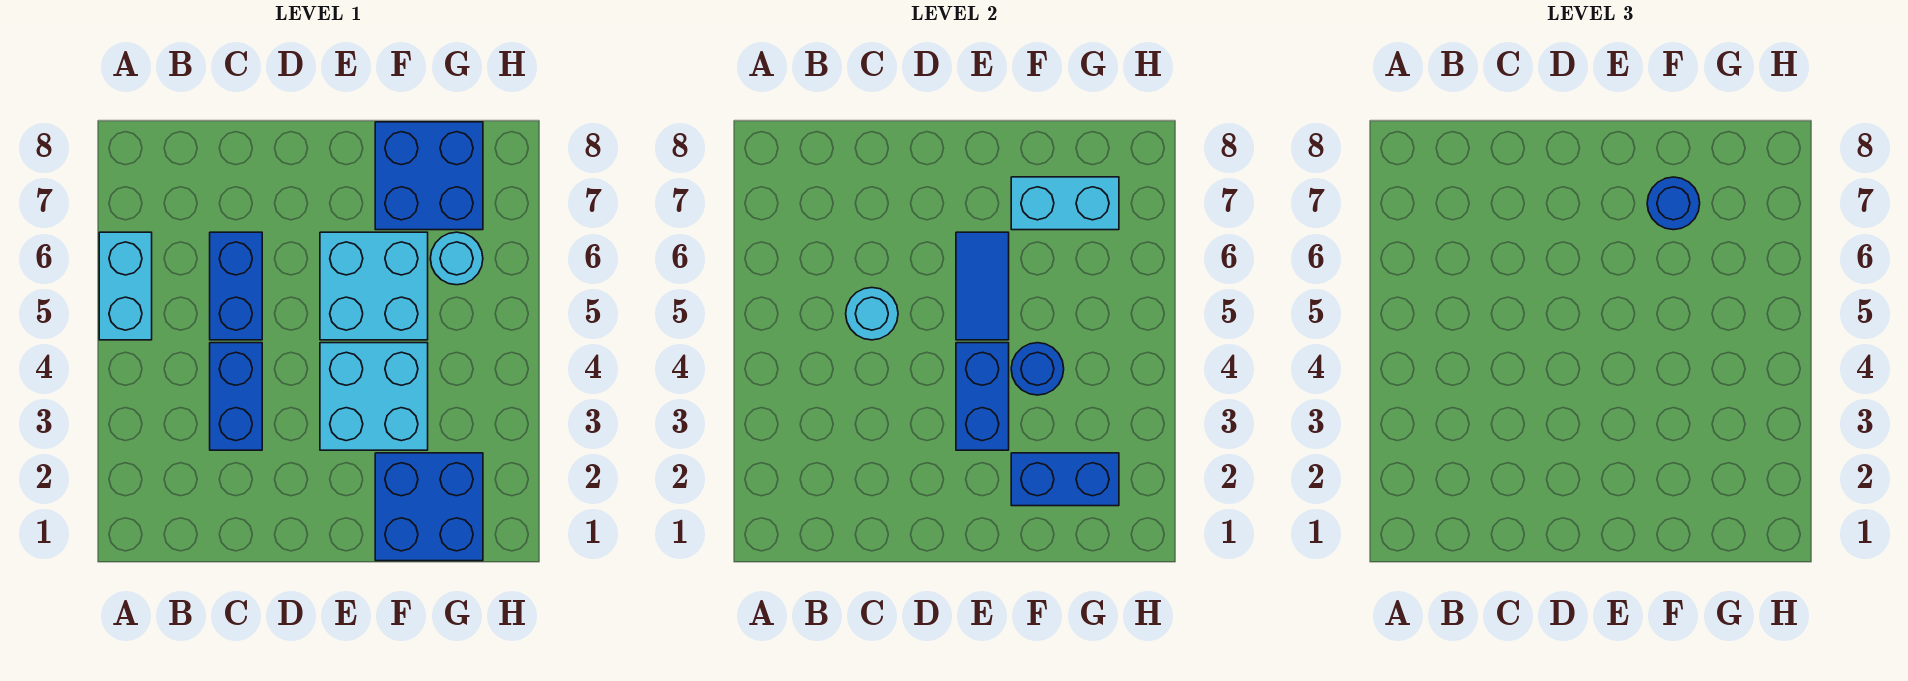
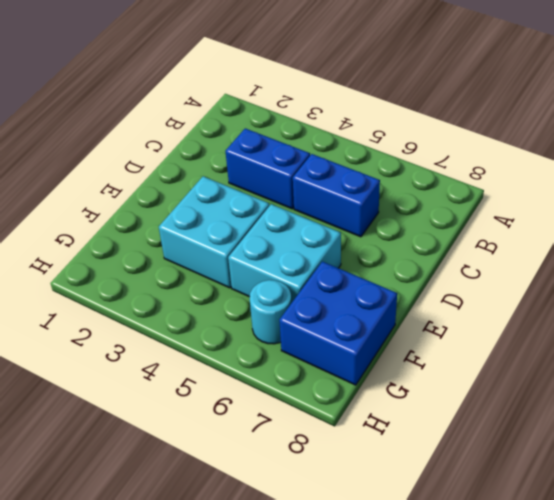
none -> cyan 1x2 brick [99,232,152,340]
none -> blue 2x2 brick [375,453,483,561]
none -> cyan 1x1 round brick [846,288,898,340]

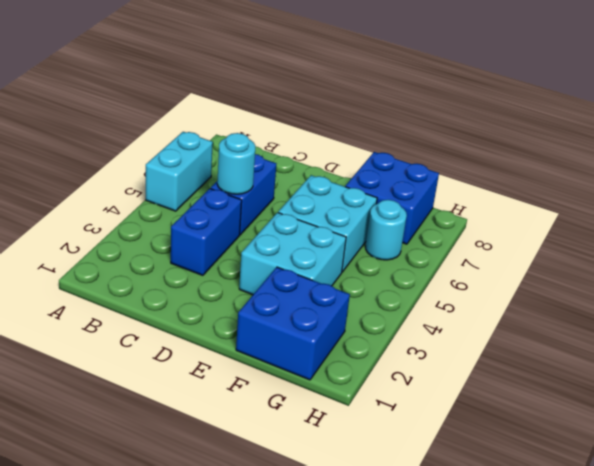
none -> blue 1x2 brick [956,343,1009,450]
none -> blue 1x2 tile [956,232,1009,340]
none -> blue 1x2 brick [1011,453,1119,506]

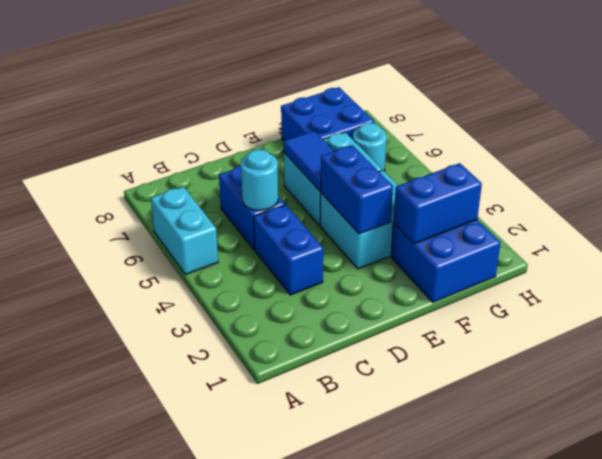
none -> blue 1x1 round brick [1011,343,1064,395]
none -> cyan 1x2 brick [1011,177,1119,230]
none -> blue 1x1 round brick [1647,177,1700,230]

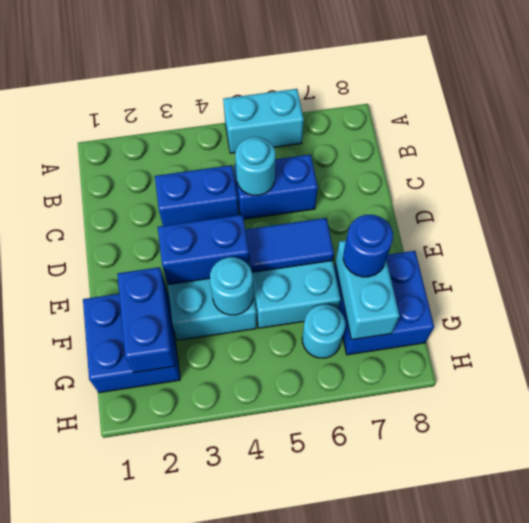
cyan 1x1 round brick [210,257,253,315] -> blue 1x1 round brick [1011,343,1064,395]

